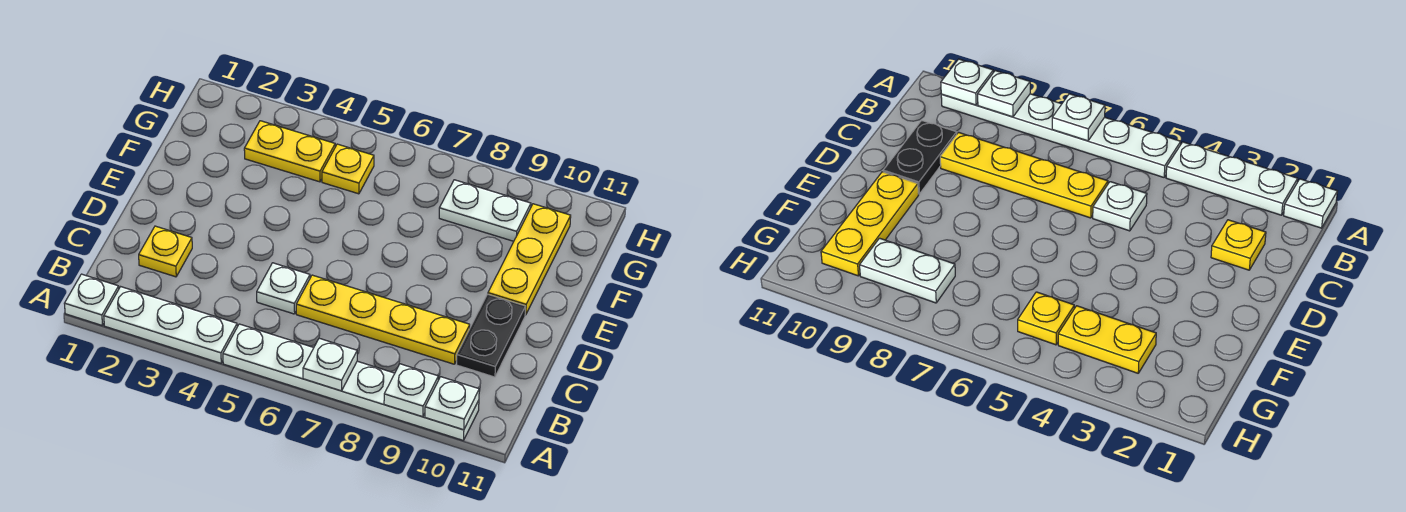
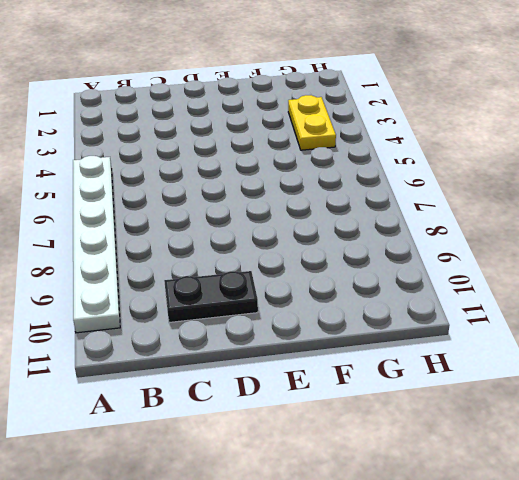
none -> white 1x1 plate [64,274,119,326]
none -> white 1x3 plate [104,287,237,363]
none -> yellow 1x1 plate [139,226,192,277]

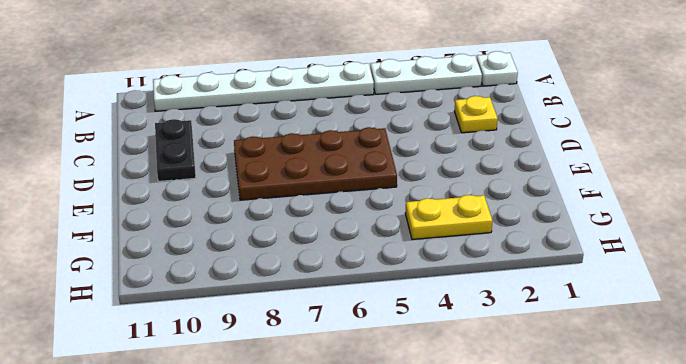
brown 2x4 plate [234,127,397,200] -> none
none -> white 1x1 plate [257,263,310,314]
none -> yellow 1x4 plate [296,275,470,364]
none -> yellow 1x3 plate [488,204,571,315]

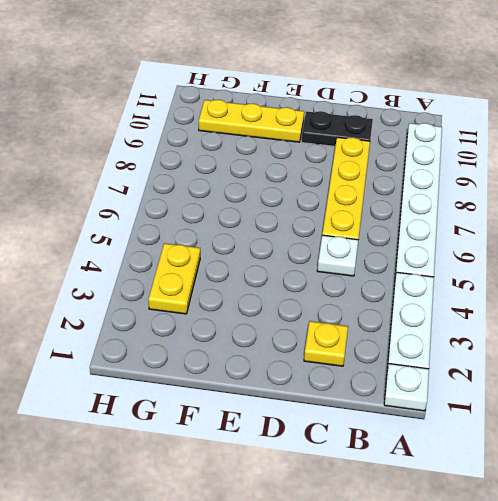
none -> yellow 1x1 plate [322,144,374,194]
none -> white 1x2 plate [439,180,531,241]
none -> white 1x1 plate [303,338,357,391]

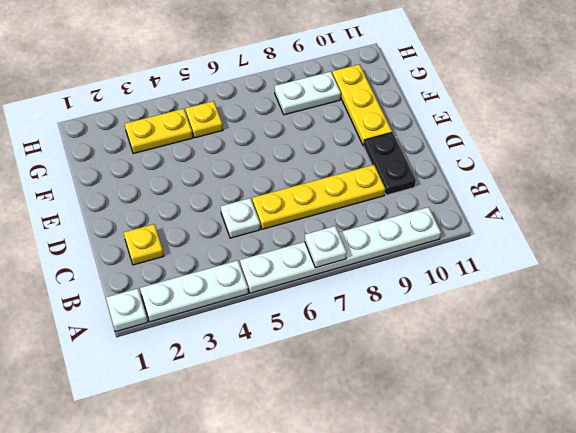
none -> white 1x1 plate [384,364,438,417]
none -> white 1x1 plate [425,377,479,430]

